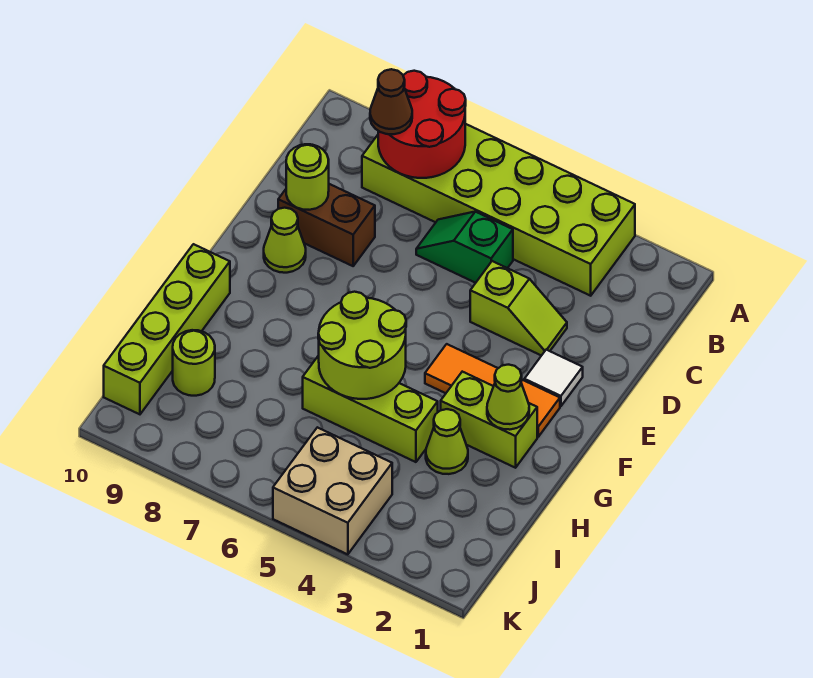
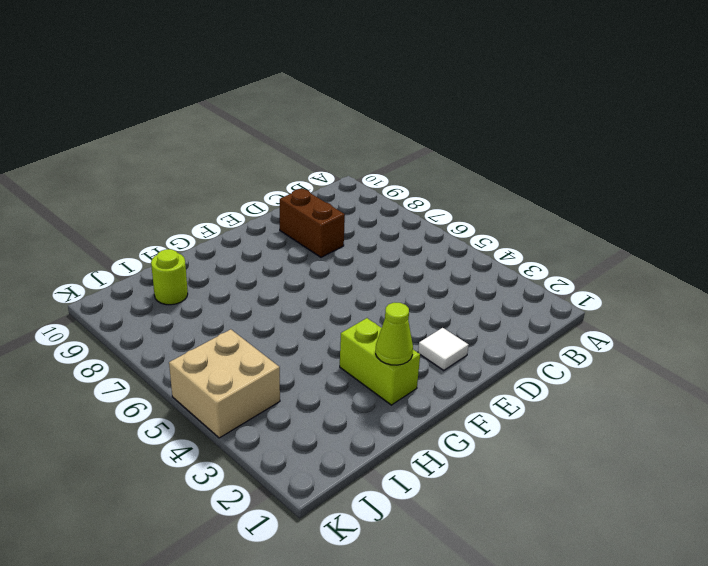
none -> lime 2x6 brick [362,124,635,296]
none -> green 1x2 slope [416,212,513,283]
none -> lime 1x2 slope [470,261,567,356]

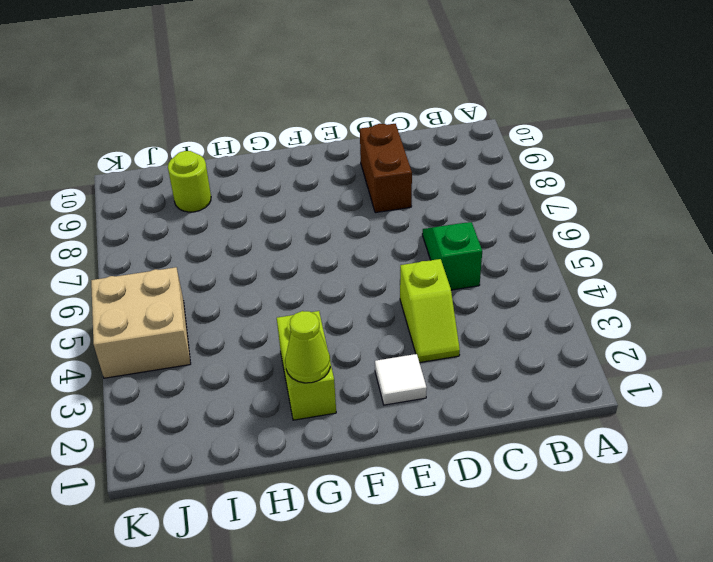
none -> lime 2x6 brick [362,124,635,296]
none -> lime 1x1 cone [264,208,306,273]
none -> orange 1x3 tile [425,344,560,437]

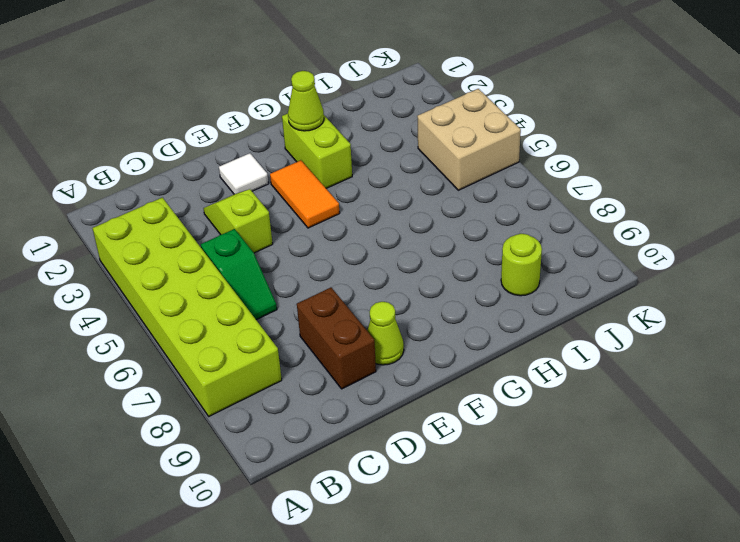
orange 1x2 tile [270,160,340,228] -> orange 1x3 tile [425,344,560,437]
none -> lime 1x4 brick [104,244,230,414]
none -> lime 1x1 cone [426,409,468,474]
none -> lime 1x3 brick [303,355,438,462]

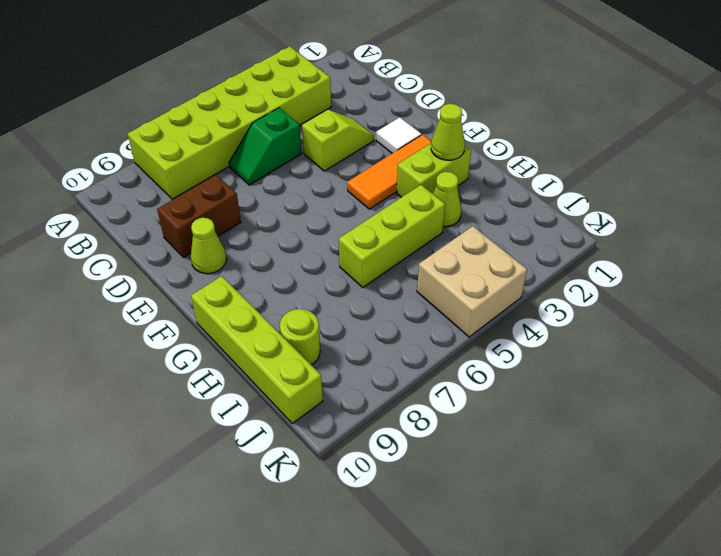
none -> red 2x2 round brick [378,71,466,178]
none -> lime 1x1 round brick [286,144,329,210]
none -> lime 2x2 round brick [318,292,406,399]

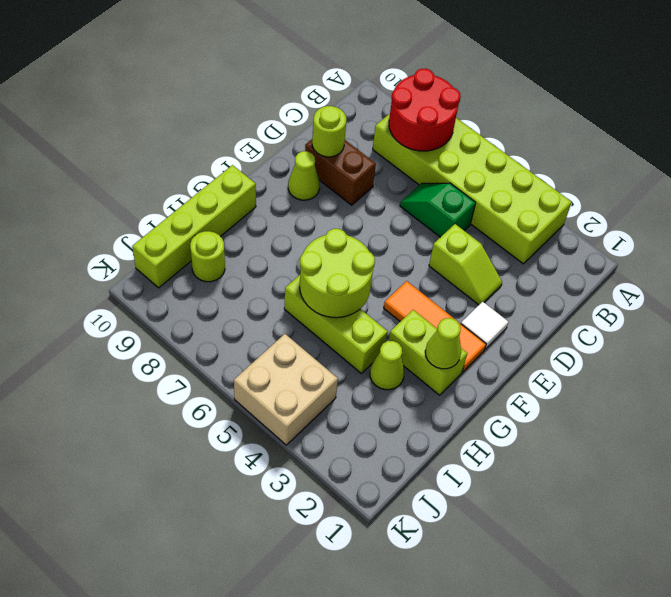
none -> brown 1x1 cone [370,69,412,134]

